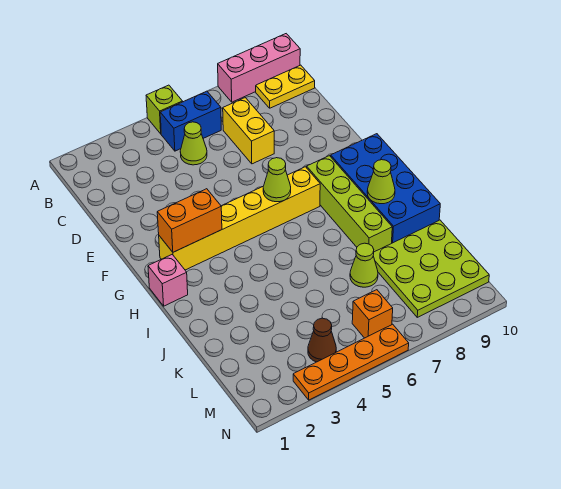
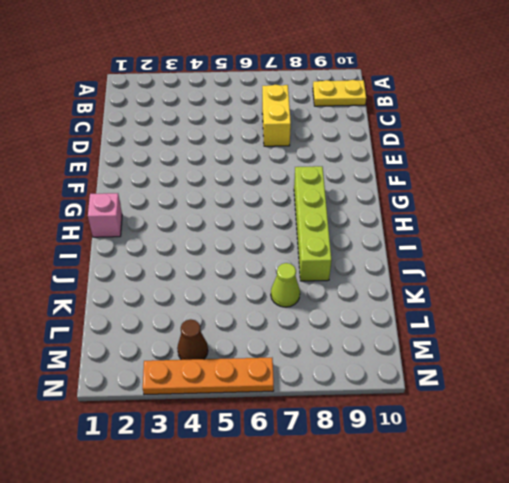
none -> lime 1x1 brick [146,85,183,134]
none -> pink 1x3 brick [218,34,300,102]
none -> blue 1x2 brick [160,91,221,151]

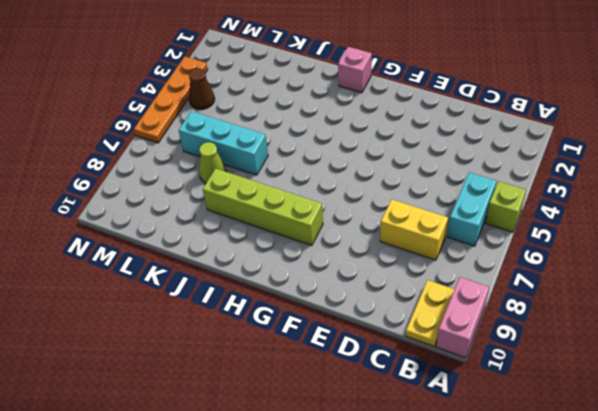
pink 1x2 brick [436,277,489,358] -> pink 1x3 brick [218,34,300,102]
cyan 1x2 brick [447,172,497,246] -> blue 1x2 brick [160,91,221,151]
cyan 1x3 brick [179,111,268,175] -> none
none -> lime 1x1 cone [180,122,207,165]
none -> yellow 1x6 brick [159,167,320,270]
none -> blue 2x4 brick [331,134,440,243]

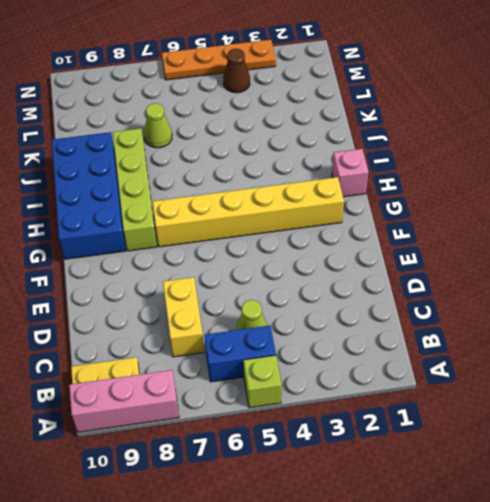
none -> lime 3x3 plate [373,220,489,317]
none -> orange 1x1 brick [352,290,393,338]
none -> orange 1x2 brick [157,189,222,252]

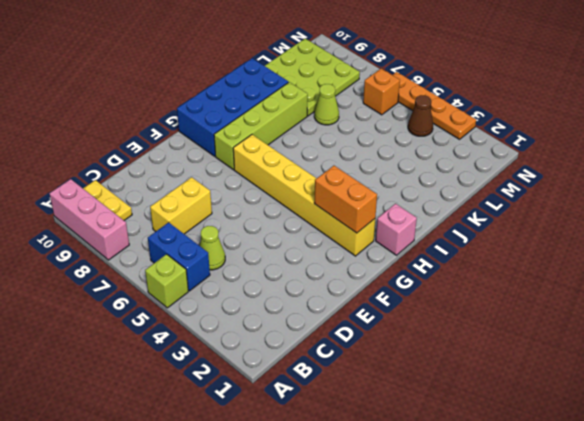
none -> lime 1x1 cone [263,158,291,202]
none -> lime 1x1 cone [367,160,395,204]

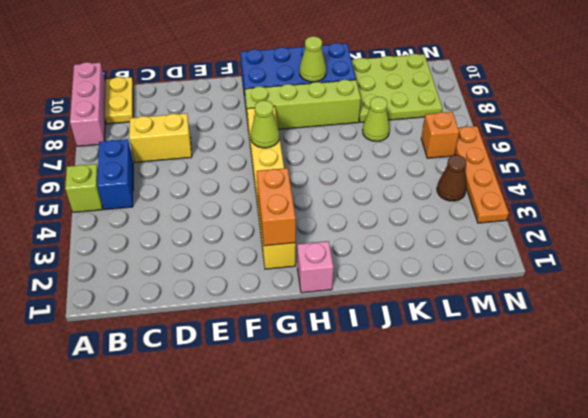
none -> lime 1x1 cone [180,122,207,165]

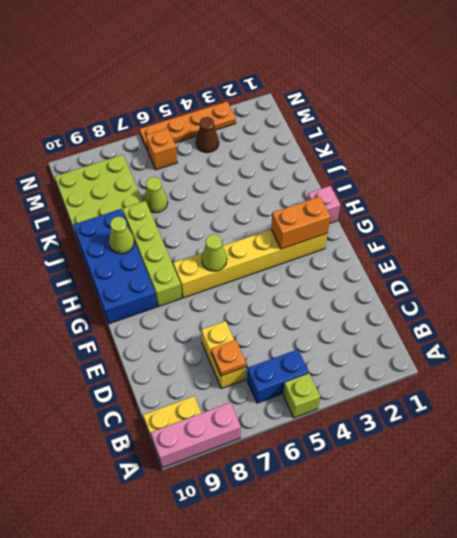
orange 1x1 plate [211,340,246,376] -> none
none -> lime 1x1 cone [180,122,207,165]

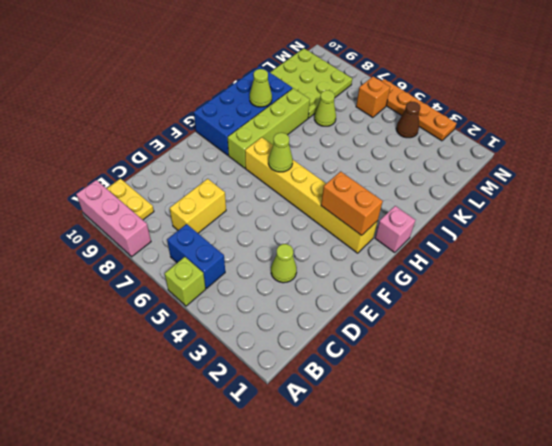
lime 1x1 cone [271,244,297,283] -> lime 1x1 cone moved to [180,122,207,165]

